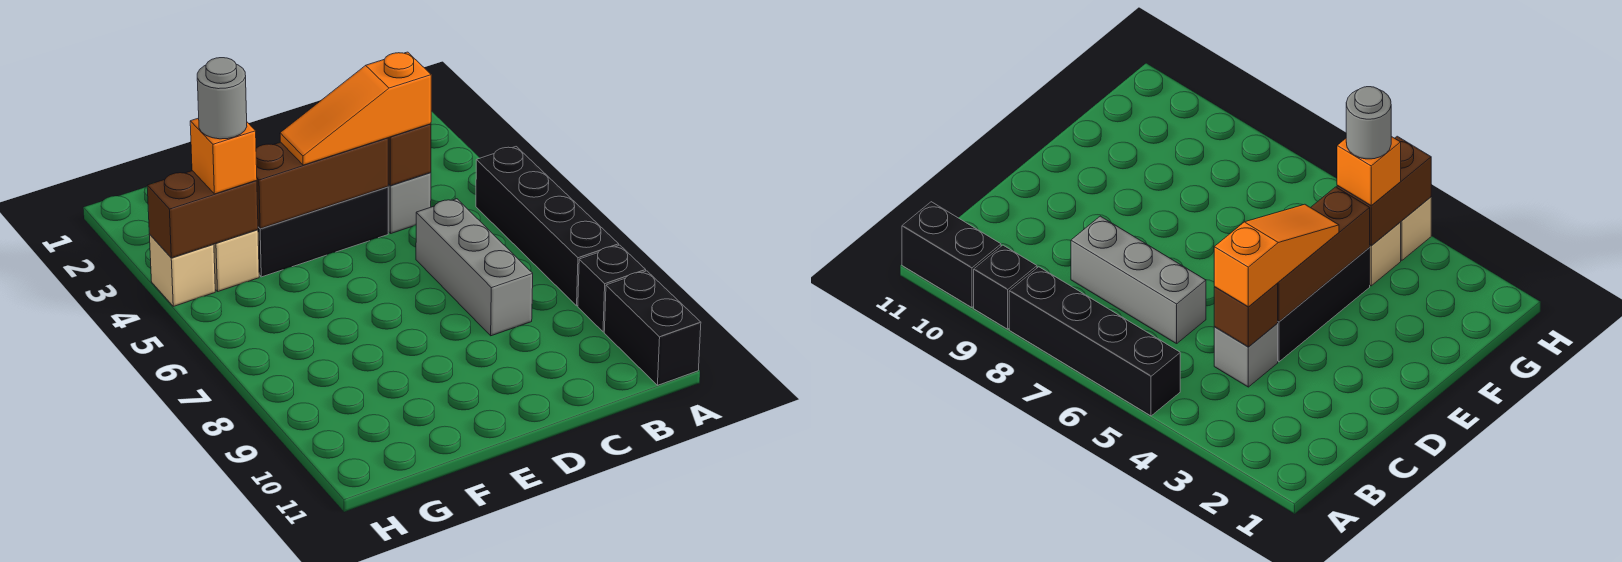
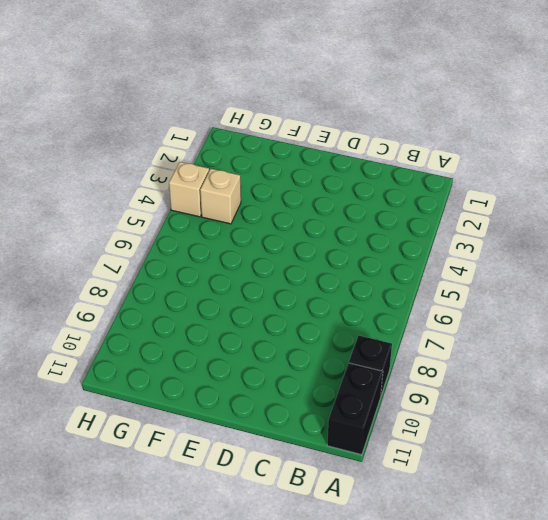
none -> black 1x4 brick [476,147,619,306]
none -> grey 1x1 brick [388,173,431,233]
none -> grey 1x3 brick [416,199,533,336]

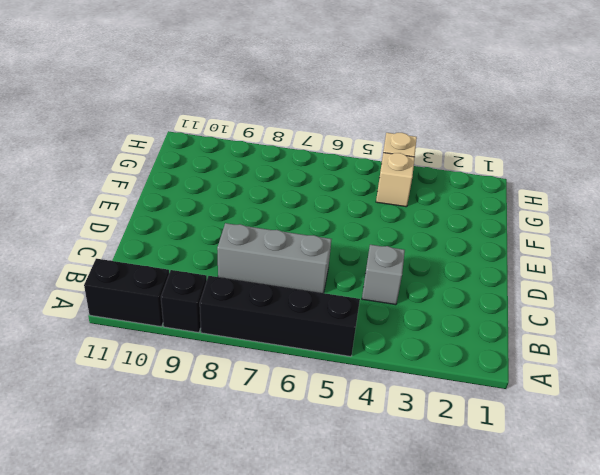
none -> black 1x3 brick [258,187,388,277]
none -> brown 1x1 brick [388,124,431,186]
none -> brown 1x3 brick [256,138,388,229]

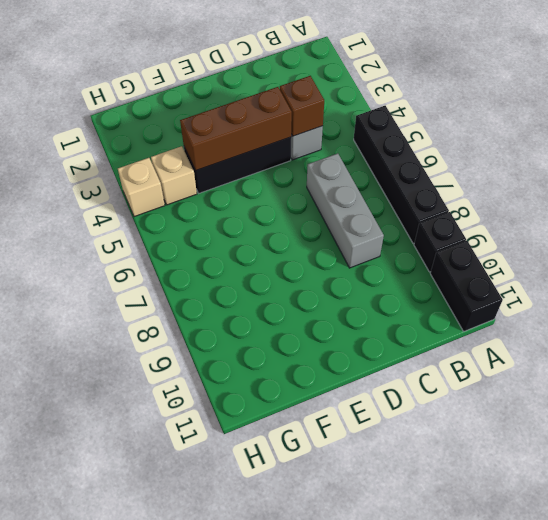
none -> brown 1x2 brick [147,171,258,258]
none -> orange 1x3 slope [280,52,431,165]
none -> orange 1x1 brick [190,118,257,194]

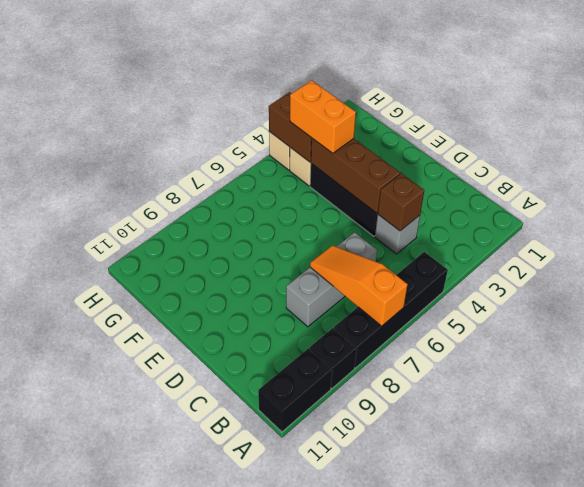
orange 1x3 slope [310,246,408,326] -> orange 1x3 slope moved to [280,52,431,165]
orange 1x2 brick [290,80,356,153] -> orange 1x1 brick [190,118,257,194]
none -> grey 1x1 round brick [197,58,247,139]

